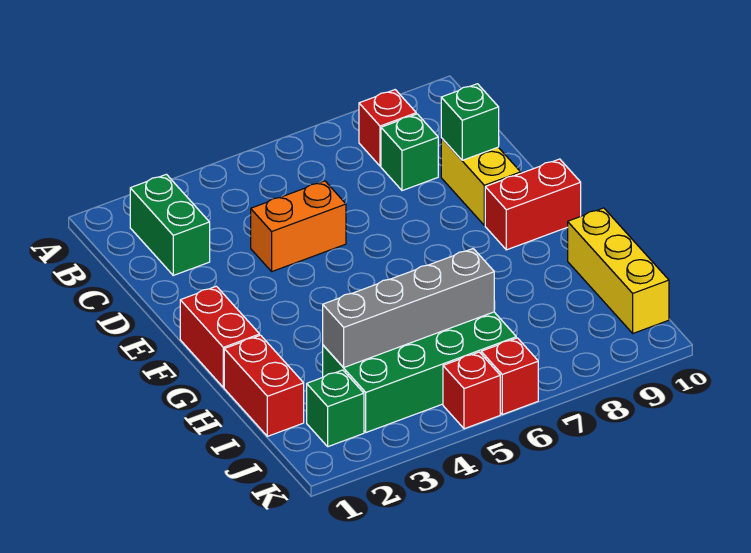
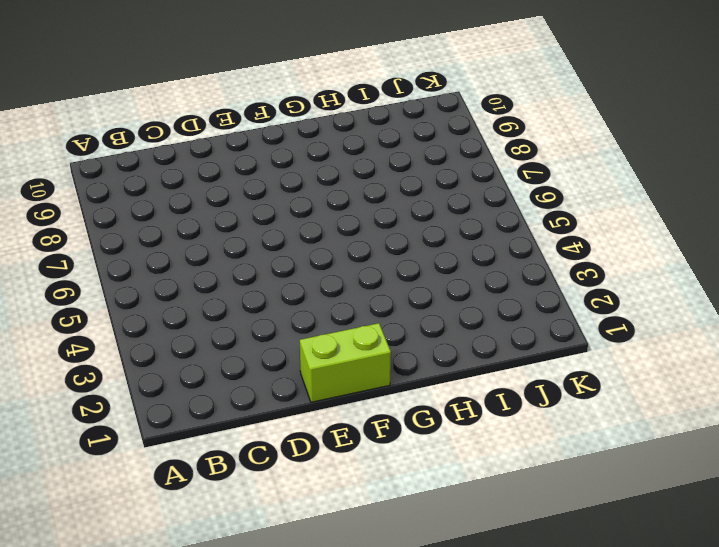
lime 1x2 brick [300,323,391,402] -> red 1x2 brick [180,286,260,387]
none -> green 1x2 brick [130,174,210,275]
none -> red 1x1 brick [359,90,416,166]
none -> green 1x1 brick [381,114,438,191]

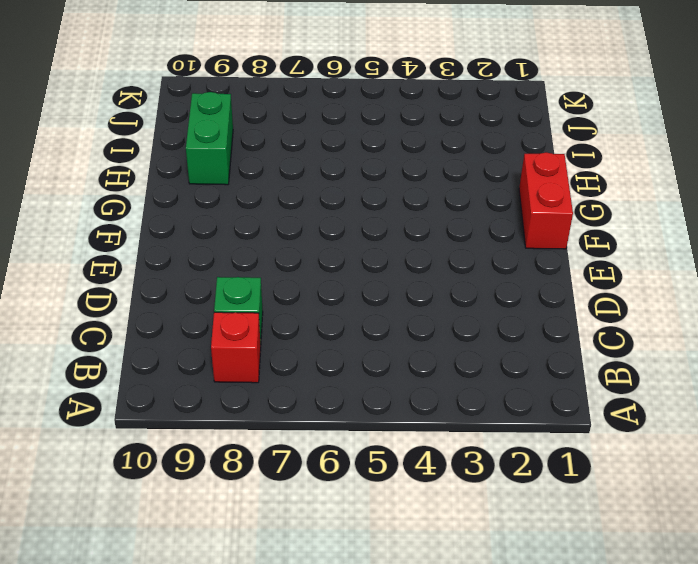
green 1x2 brick [186,92,233,185] -> green 1x2 brick moved to [130,174,210,275]
none -> orange 1x2 brick [251,181,346,271]
none -> yellow 1x2 brick [441,138,521,225]
none -> red 1x2 brick [485,159,581,250]

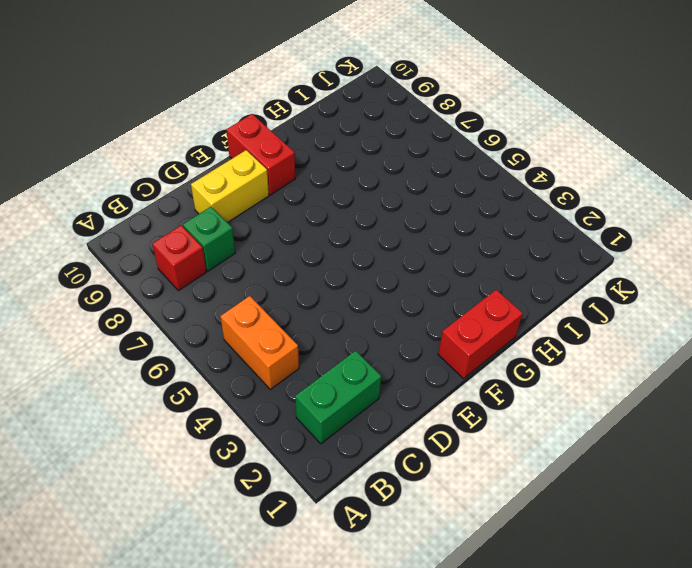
orange 1x2 brick [220,296,299,389] -> orange 1x2 brick moved to [251,181,346,271]
none -> red 1x2 brick [224,335,304,436]
none -> yellow 1x3 brick [568,208,669,333]
none -> green 2x4 brick [323,312,516,432]

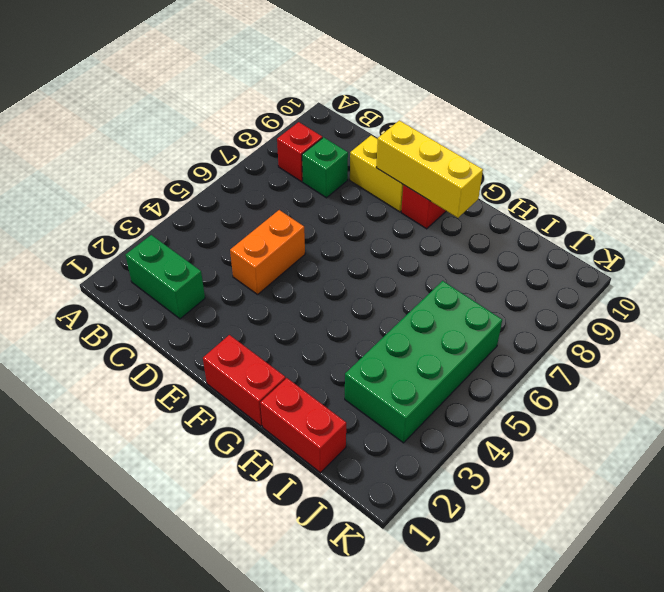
yellow 1x3 brick [376,120,483,218] -> yellow 1x3 brick moved to [568,208,669,333]
none -> green 1x1 brick [307,370,364,447]
none -> red 1x1 brick [443,352,500,429]
none -> red 1x1 brick [481,338,538,415]

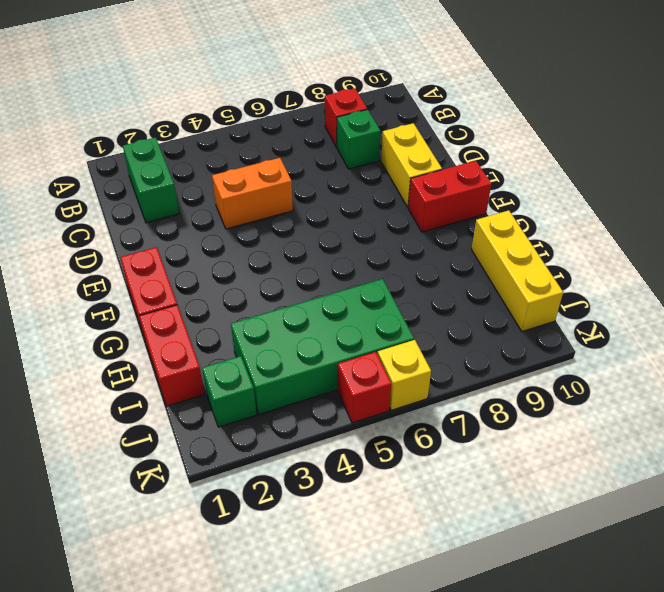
yellow 1x1 brick [378,340,431,410] -> red 1x1 brick [481,338,538,415]
none -> green 1x1 brick [441,84,499,160]
none -> grey 1x4 brick [323,249,494,367]

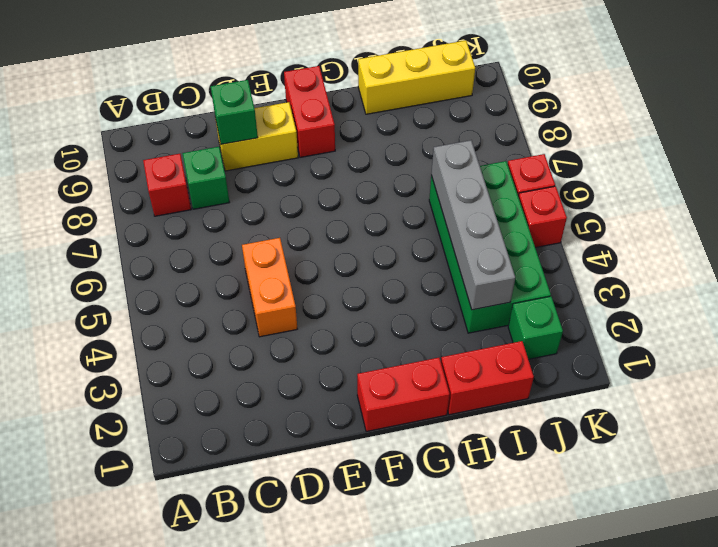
none -> green 1x2 brick [130,174,210,275]

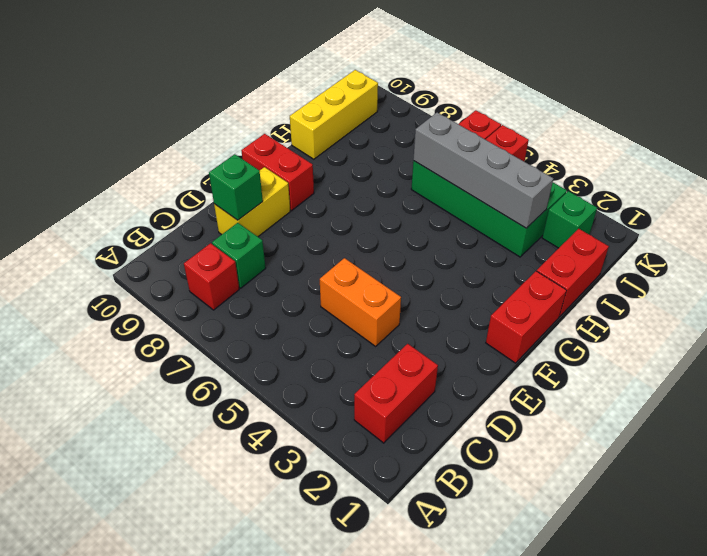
red 1x2 brick [354,344,438,443] -> green 1x2 brick [130,174,210,275]

